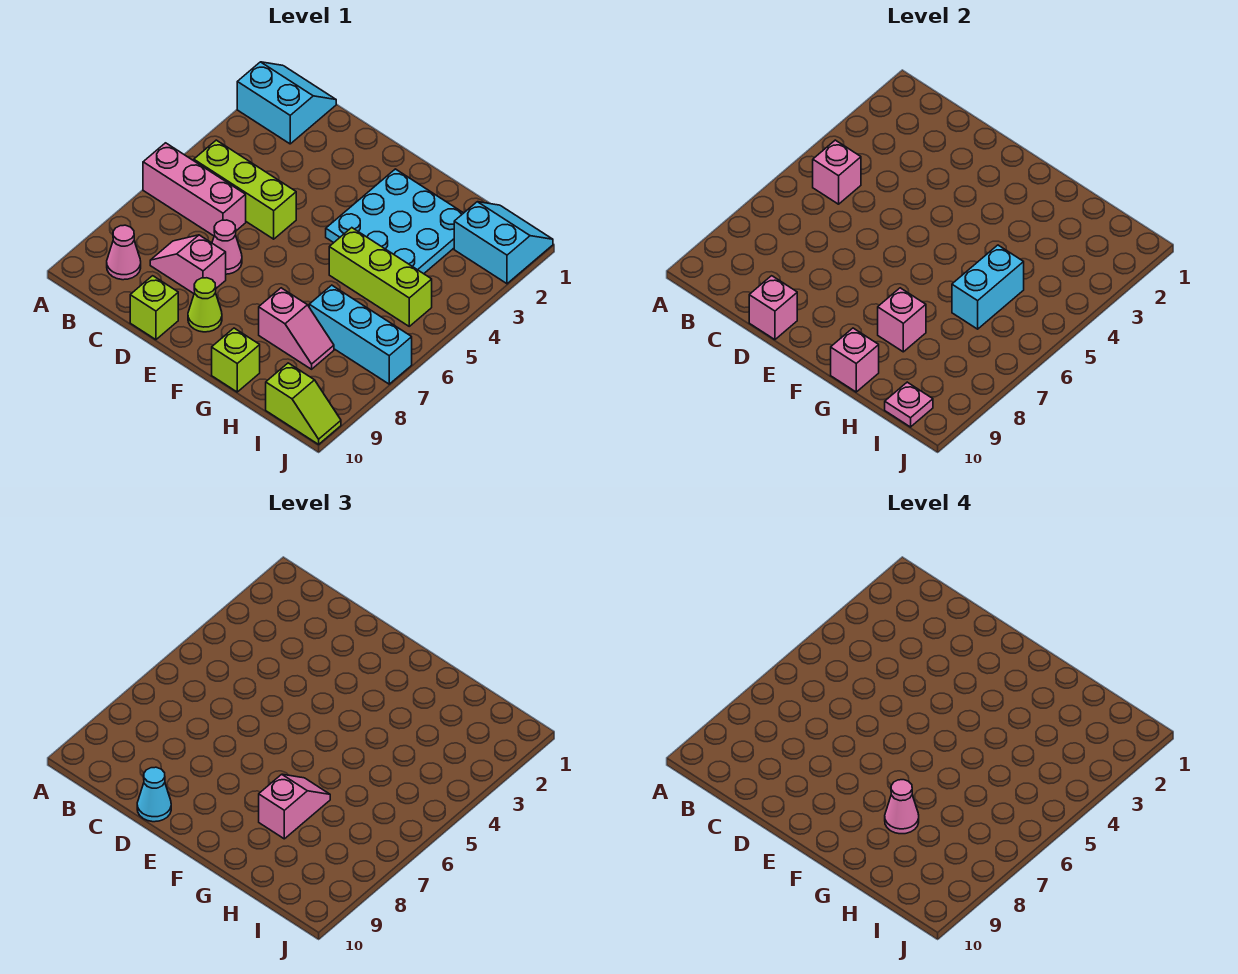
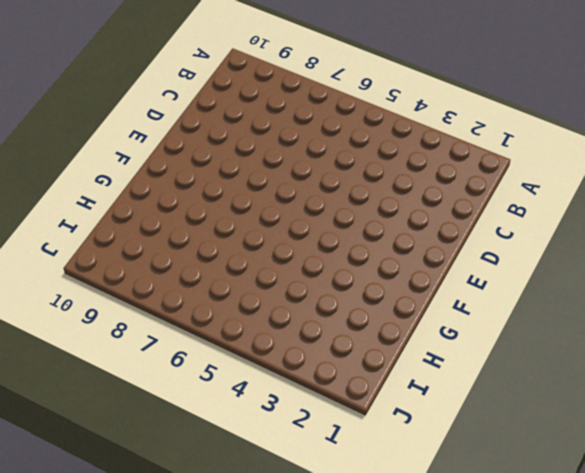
none -> cyan 2x2 slope [237,62,336,144]
none -> pink 1x3 brick [143,143,246,236]
none -> lime 1x3 brick [194,140,296,239]

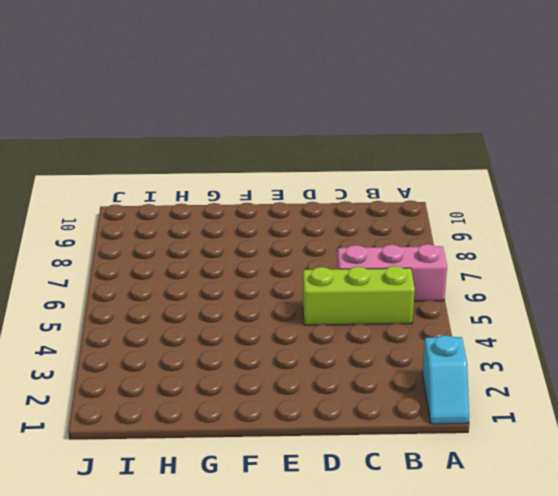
cyan 1x2 slope [422,335,469,424] -> cyan 2x2 slope [237,62,336,144]
none -> pink 1x1 cone [107,225,141,280]
none -> pink 1x2 slope [150,235,226,293]
none -> pink 1x1 cone [212,220,242,274]

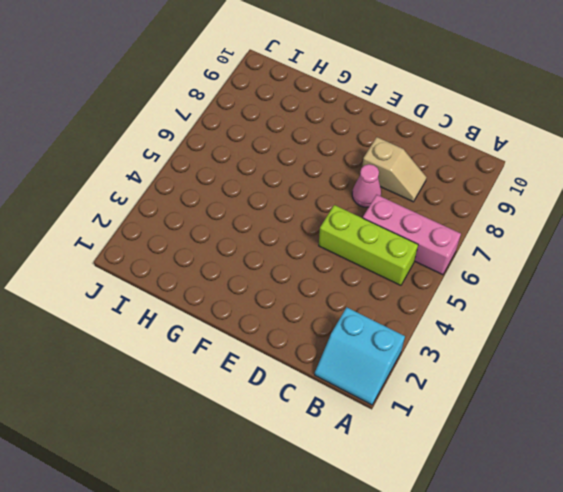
tan 1x2 slope [362,137,427,202] -> pink 1x2 slope [150,235,226,293]
none -> pink 1x1 cone [107,225,141,280]
none -> lime 1x1 brick [130,276,178,340]
none -> lime 1x1 cone [188,278,222,332]

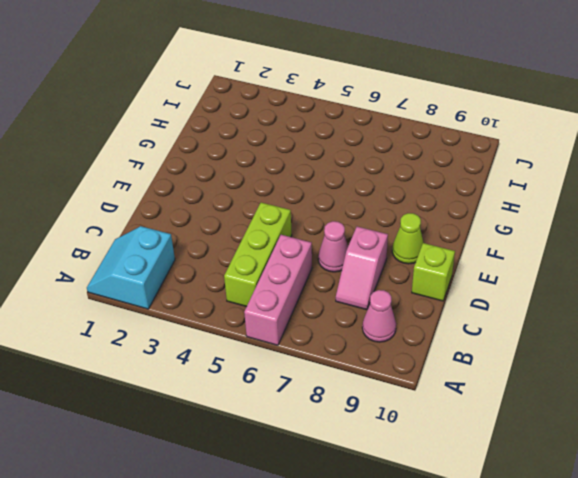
none -> cyan 3x3 plate [326,169,463,274]
none -> lime 1x3 brick [329,228,432,326]
none -> pink 1x2 slope [259,288,334,369]

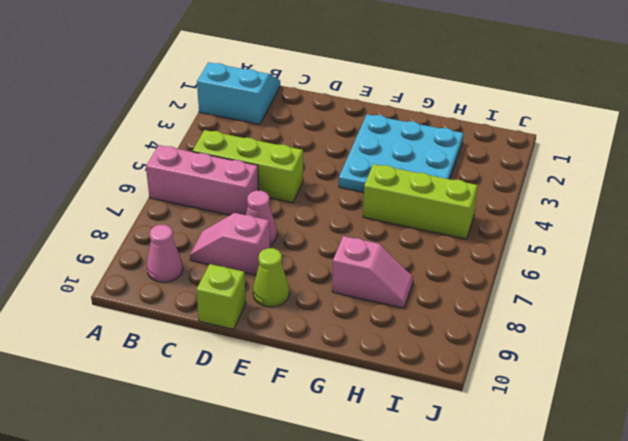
none -> lime 1x1 brick [212,328,260,392]
none -> cyan 1x3 brick [309,285,412,384]
none -> cyan 2x2 slope [454,202,553,284]

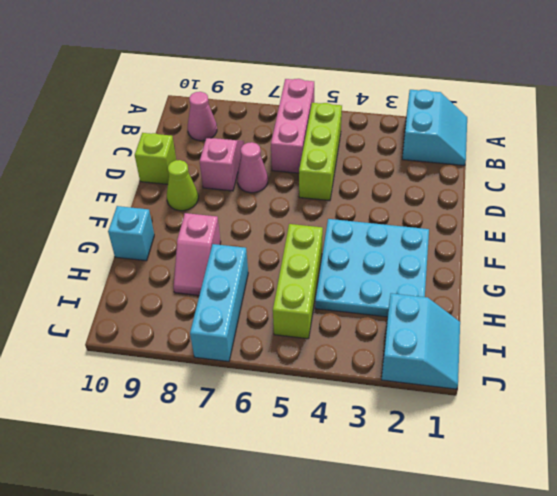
cyan 1x1 brick [108,206,154,261] -> lime 1x1 brick [212,328,260,392]
none -> lime 1x2 slope [266,363,341,444]
none -> pink 1x1 brick [813,140,861,204]
none -> pink 1x1 brick [749,276,797,340]

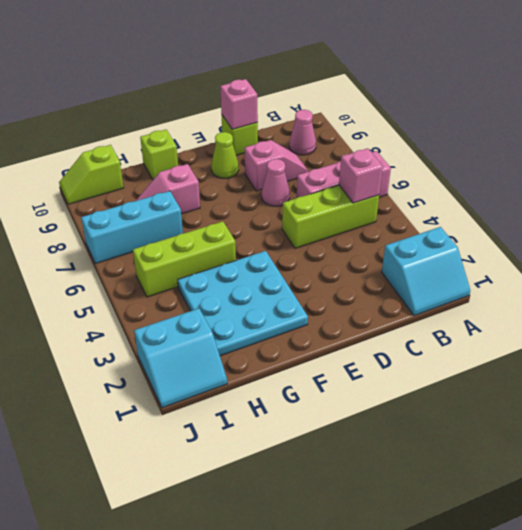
none -> pink 1x1 brick [878,288,926,352]
none -> pink 1x1 brick [831,328,879,392]
none -> cyan 1x2 brick [952,245,1024,329]

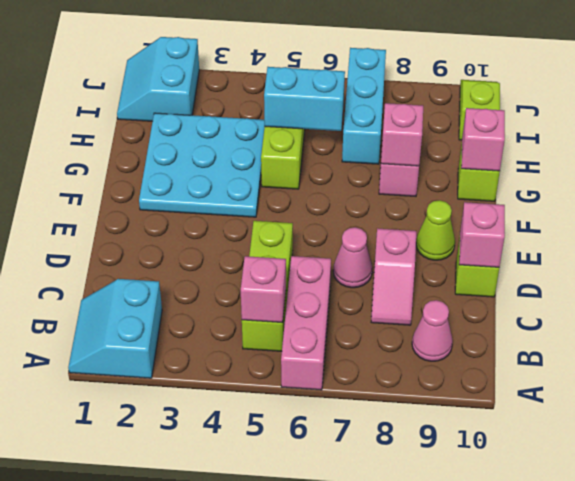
none -> pink 1x1 plate [885,382,933,427]
none -> cyan 1x1 cone [137,767,171,822]
none -> pink 1x2 slope [259,774,330,839]

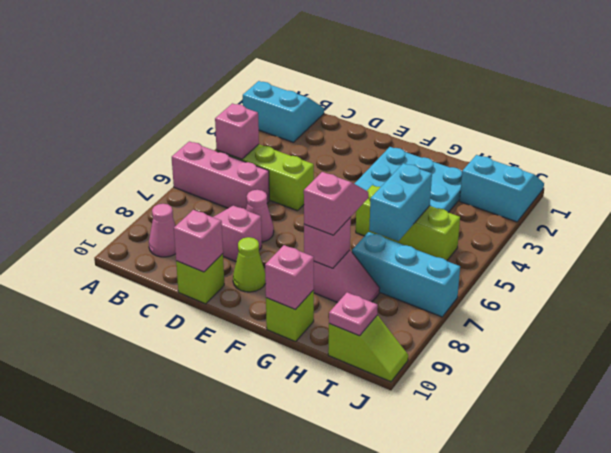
none -> cyan 1x1 cone [137,767,171,822]
none -> pink 1x1 cone [885,780,919,834]

